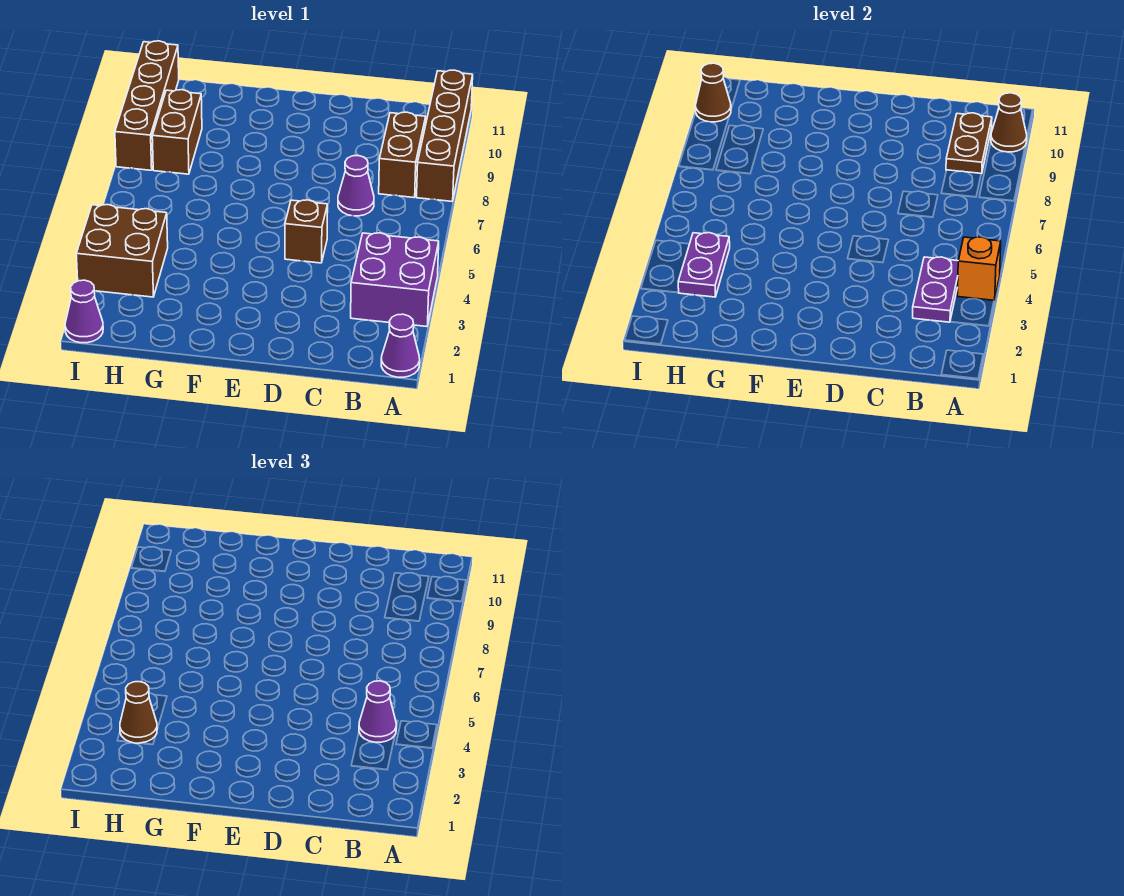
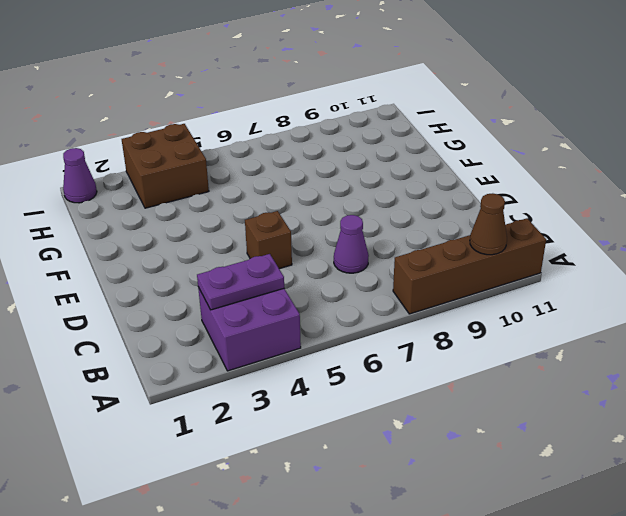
none -> purple 1x1 cone [381,314,420,377]
none -> brown 1x2 brick [379,112,426,198]
none -> brown 1x2 brick [152,90,202,174]

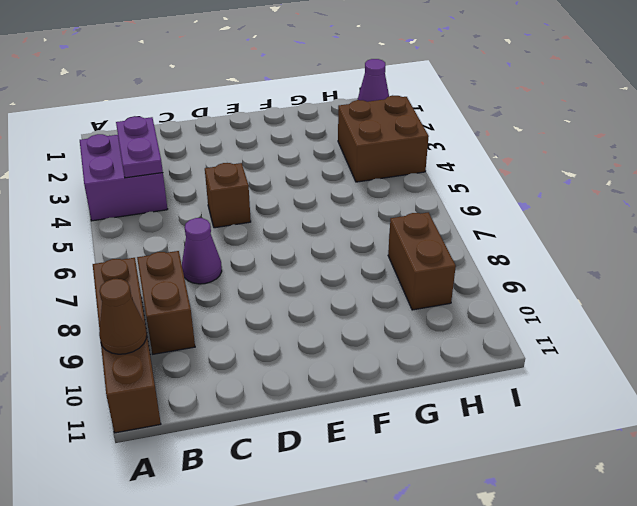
none -> purple 1x1 cone [381,314,420,377]
none -> brown 1x4 brick [115,41,179,170]
none -> orange 1x1 brick [957,237,1001,300]

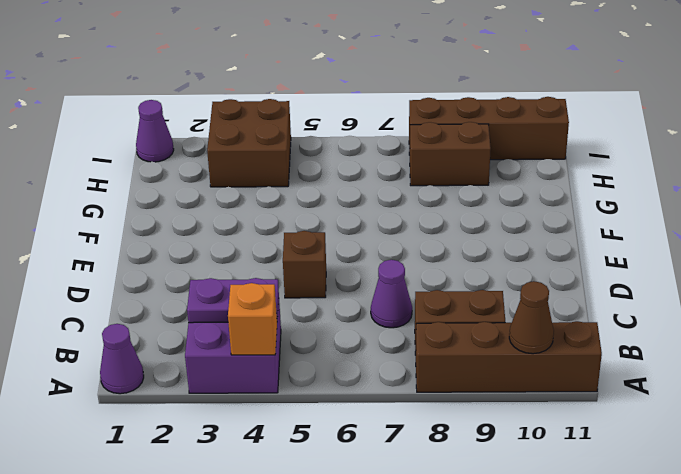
none -> brown 1x2 plate [946,113,992,174]
none -> purple 1x2 plate [678,233,730,297]
none -> brown 1x1 cone [696,63,731,122]

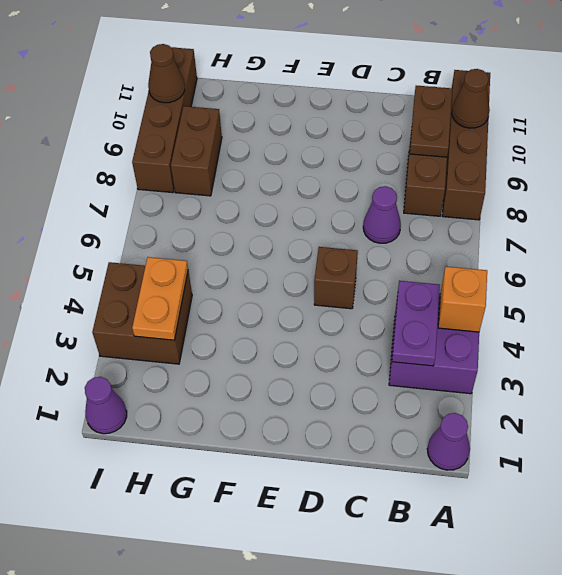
orange 1x2 plate [132,257,188,340] -> purple 1x2 plate [678,233,730,297]
none -> purple 1x1 cone [359,681,396,742]
none -> brown 1x1 cone [120,682,157,743]

